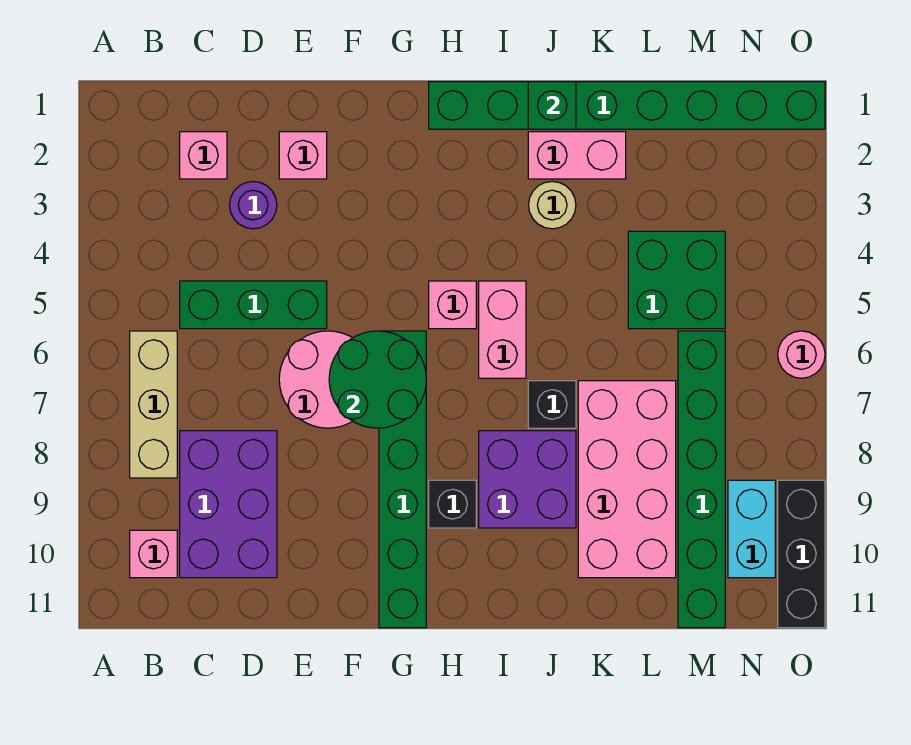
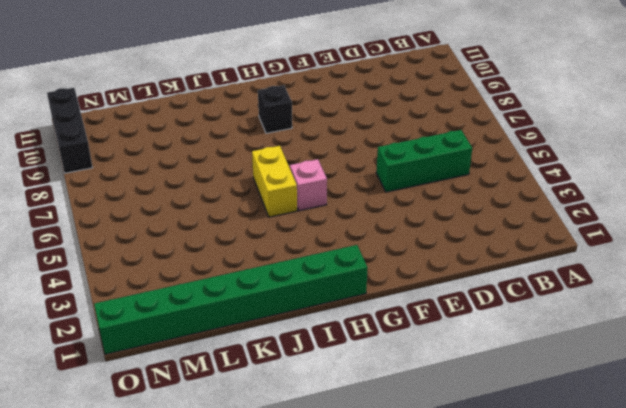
yellow 1x2 brick [252,146,297,217] -> pink 1x2 brick [479,281,526,378]
none -> tan 1x3 brick [130,331,177,478]
none -> pink 1x1 brick [130,530,177,578]
none -> pink 1x1 brick [180,132,227,179]

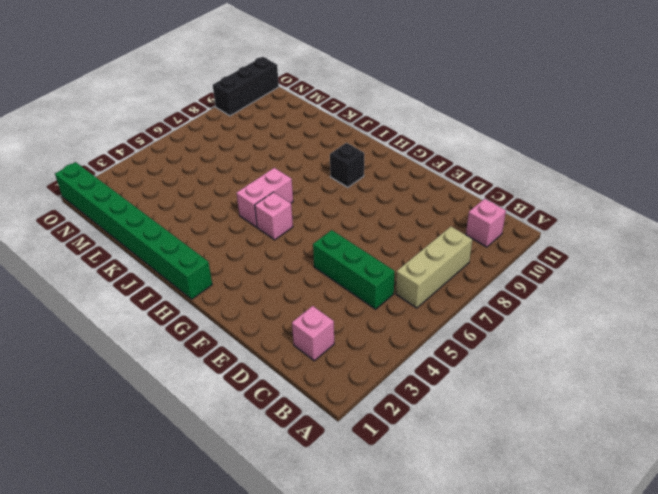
none -> purple 2x3 brick [180,431,277,578]
none -> purple 1x1 round brick [230,181,277,229]
none -> pink 1x1 brick [279,132,327,179]

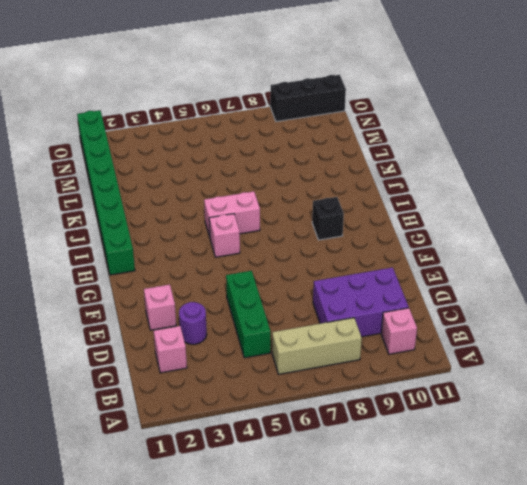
none -> pink 2x2 round brick [279,331,352,428]
none -> green 1x6 brick [379,331,426,628]
none -> purple 2x2 brick [479,431,576,528]

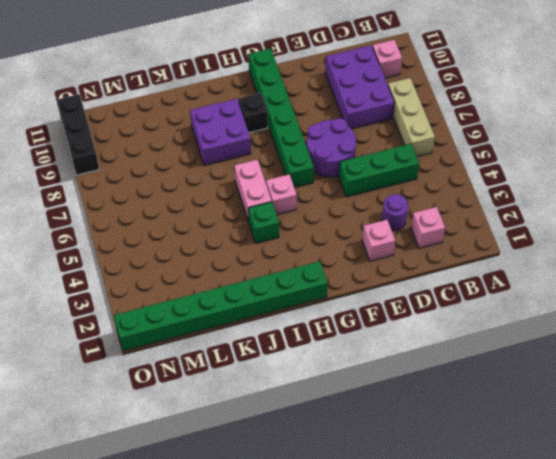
purple 2x2 round brick [306,118,356,177] -> pink 2x2 round brick [279,331,352,428]
green 1x1 brick [248,202,279,243] -> green 1x1 brick moved to [528,82,576,129]
none -> pink 1x2 brick [528,132,626,179]
none -> tan 1x1 round brick [529,181,576,229]
none -> black 1x1 brick [528,381,576,428]

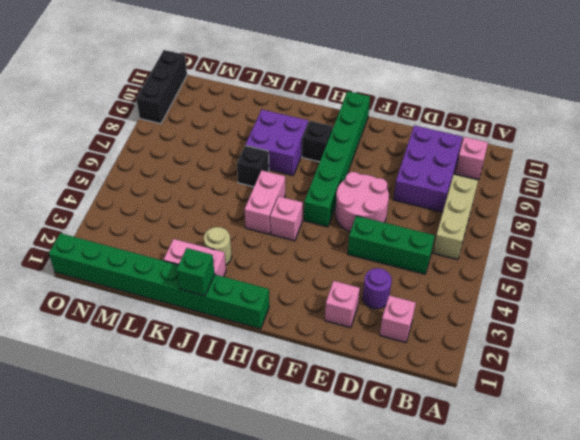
none -> pink 2x4 brick [578,381,676,578]
none -> green 2x2 brick [628,231,725,329]
none -> green 1x6 brick [678,331,725,628]

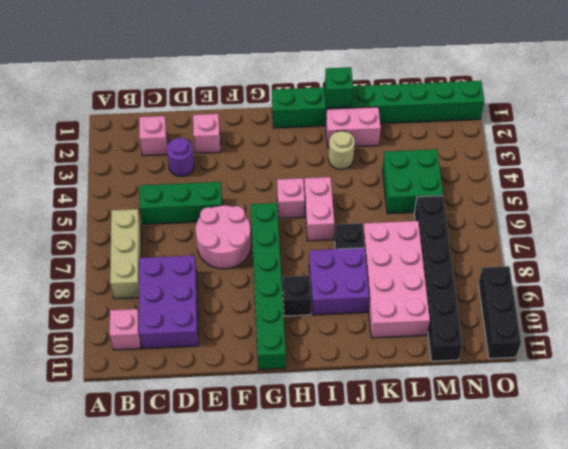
black 1x6 brick [414,196,462,361] -> green 1x6 brick [678,331,725,628]
none -> cyan 1x2 brick [728,480,775,578]
none -> pink 1x1 round brick [778,331,825,378]
none -> green 2x2 round brick [329,331,426,428]

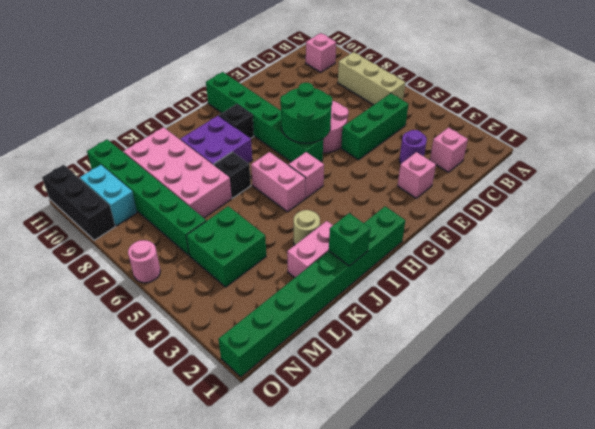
none -> purple 2x3 brick [180,431,277,578]

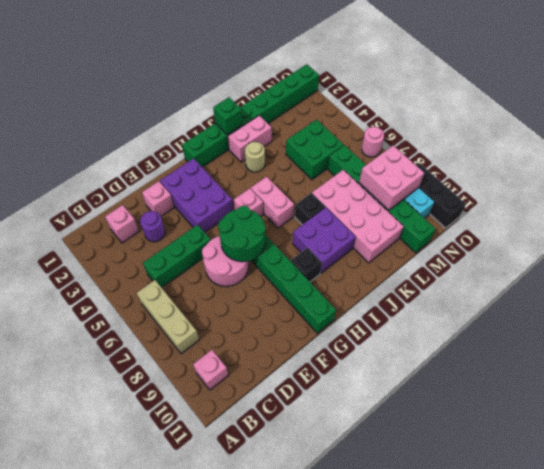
purple 2x3 brick [160,158,233,232] -> purple 2x3 brick moved to [180,431,277,578]
pink 2x2 brick [359,146,424,210] -> none

